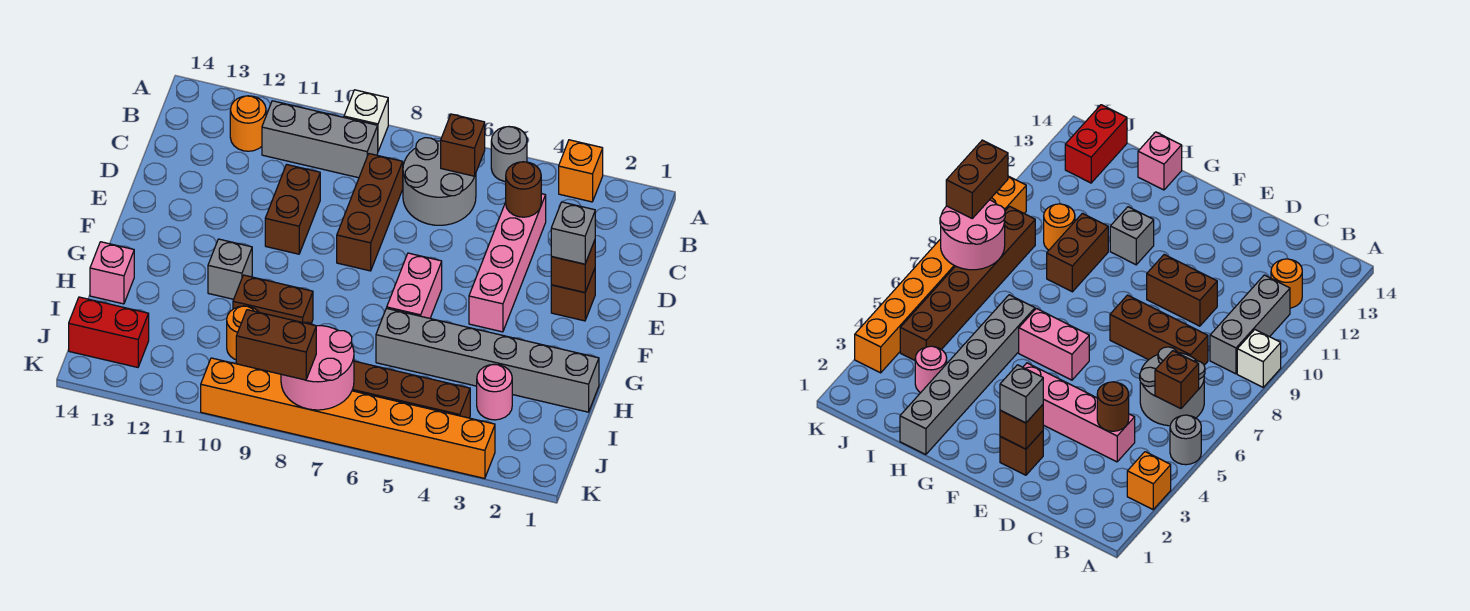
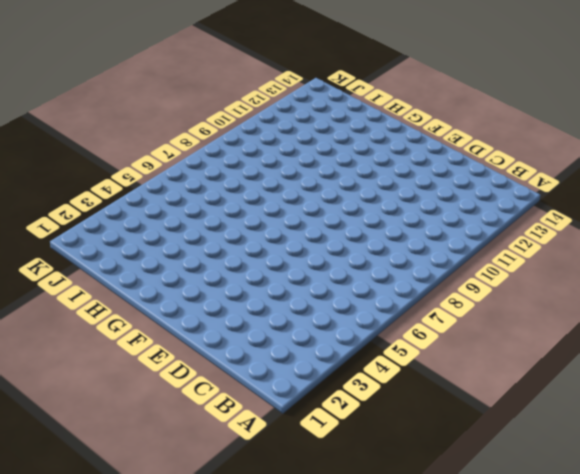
none -> orange 1x1 brick [559,140,603,202]
none -> grey 1x1 round brick [491,127,527,182]
none -> white 1x1 brick [344,90,388,151]

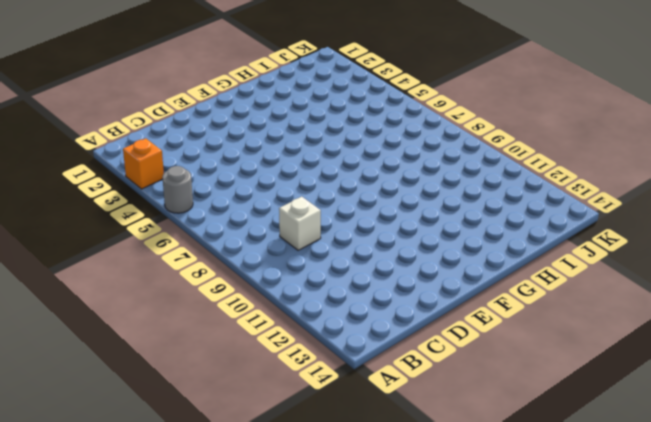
white 1x1 brick [279,197,321,250] -> white 1x1 brick moved to [344,90,388,151]
none -> grey 2x2 round brick [403,138,476,225]
none -> grey 1x3 brick [262,101,378,178]
none -> orange 1x1 round brick [230,96,266,151]

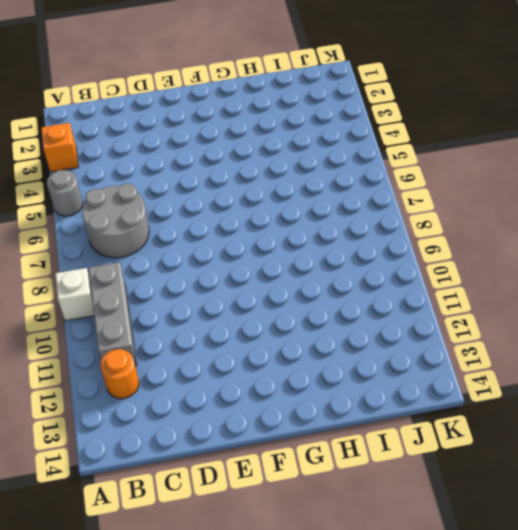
none -> pink 1x4 brick [469,194,546,332]
none -> brown 1x3 brick [337,154,403,271]
none -> brown 1x2 brick [265,164,320,254]

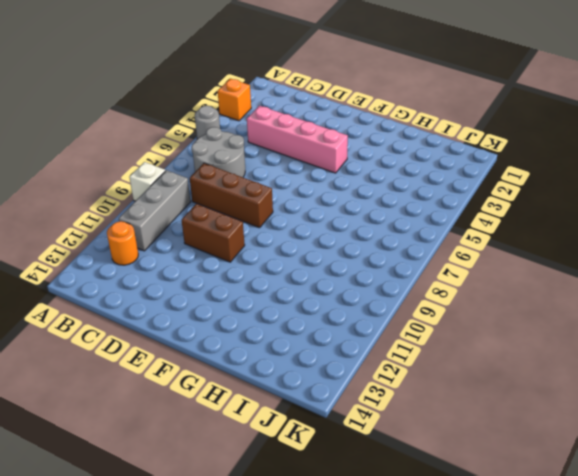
none -> brown 1x1 brick [551,269,595,321]
none -> pink 1x2 brick [387,253,442,318]
none -> grey 1x1 brick [208,239,252,299]

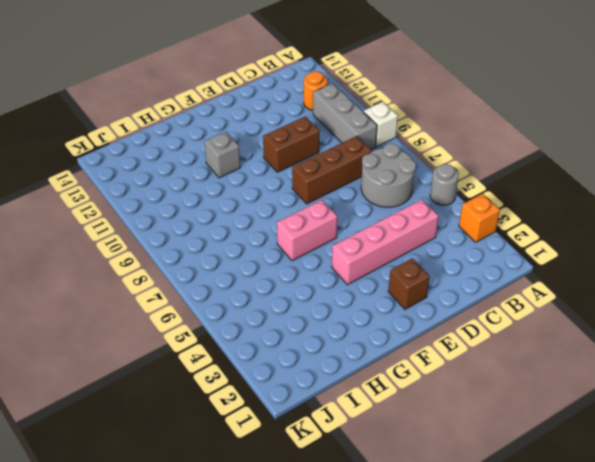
none -> grey 1x6 brick [376,308,599,412]
none -> brown 1x2 brick [233,275,313,323]
none -> pink 1x1 brick [90,242,134,304]

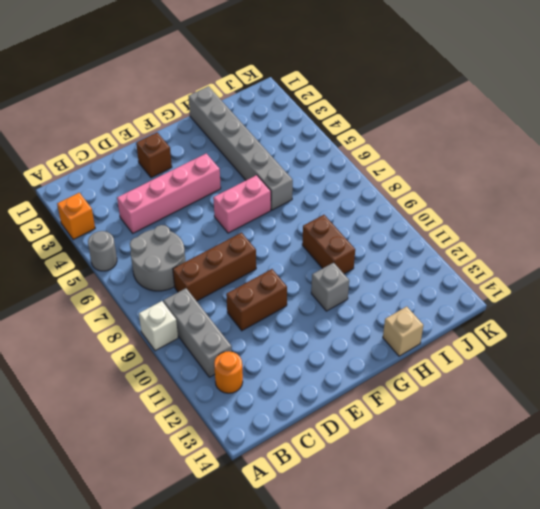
tan 1x1 brick [383,306,423,356] -> pink 1x1 brick [90,242,134,304]
none -> pink 1x1 round brick [477,364,512,420]
none -> orange 1x1 round brick [227,306,258,360]
none -> brown 1x6 brick [352,361,470,418]

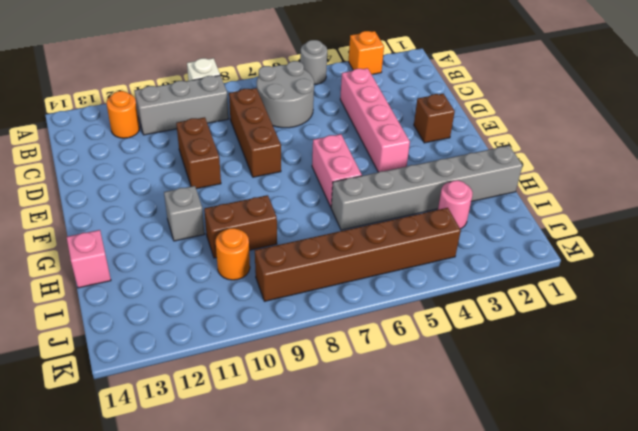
none -> red 1x2 brick [69,297,149,367]
none -> orange 1x8 brick [201,358,495,479]
none -> brown 1x1 brick [441,114,485,176]

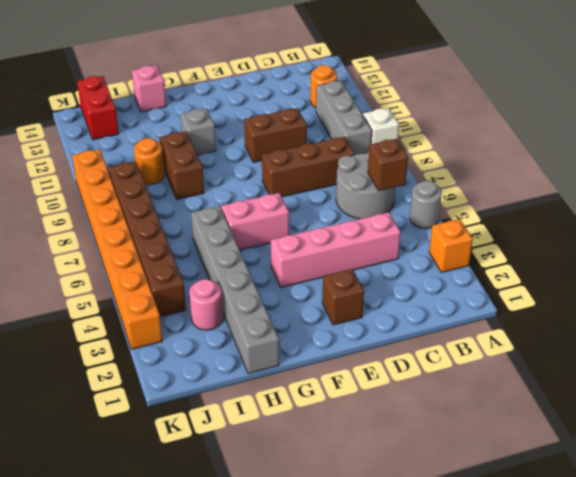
none -> brown 1x1 round brick [505,162,542,217]
none -> brown 1x1 brick [551,240,595,293]
none -> pink 2x2 round brick [281,322,354,410]

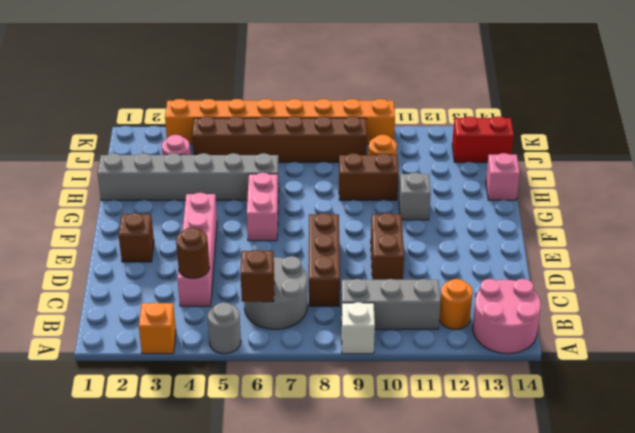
pink 2x2 round brick [473,279,541,354] -> pink 2x2 round brick moved to [281,322,354,410]
none -> brown 1x1 brick [551,240,595,293]
none -> grey 1x1 brick [551,202,595,264]
none -> brown 1x2 brick [236,310,316,380]

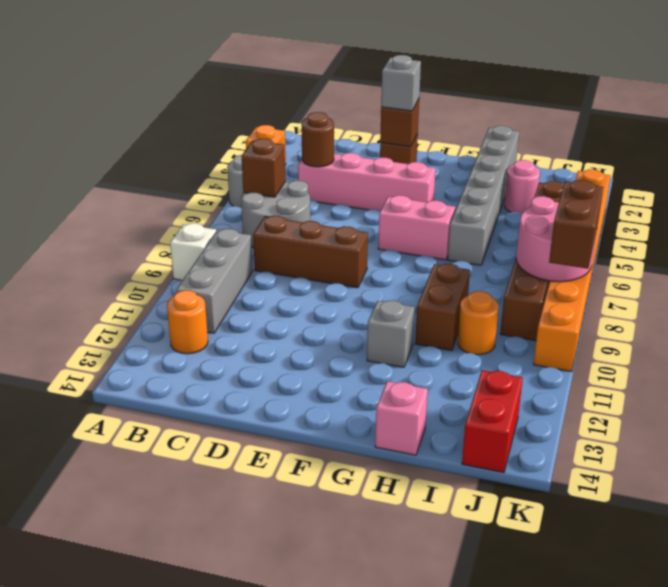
none -> brown 1x2 brick [265,164,320,254]

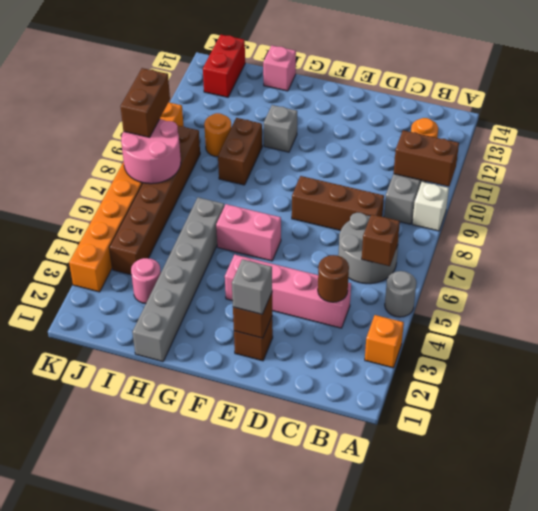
brown 1x2 brick [394,130,459,186] -> brown 1x2 brick moved to [265,164,320,254]

